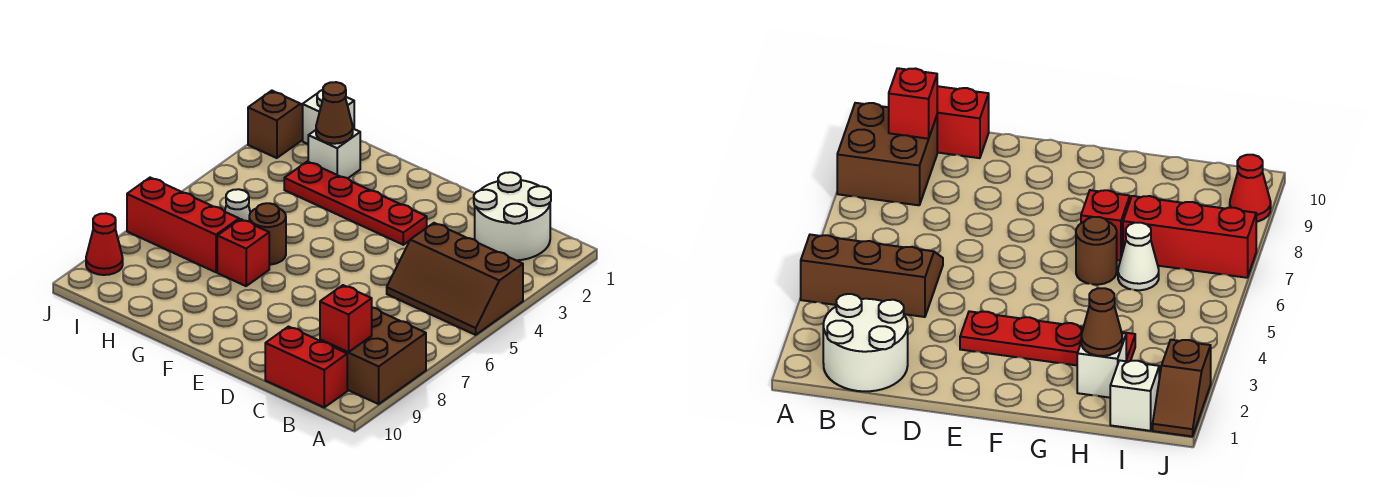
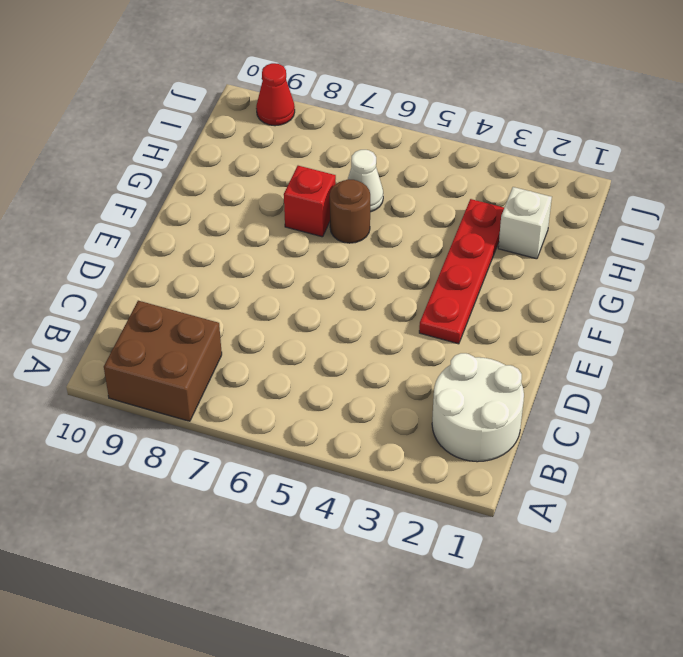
none -> brown 2x3 slope [387,223,523,335]
none -> red 1x2 brick [265,327,347,407]
none -> red 1x3 brick [127,178,239,272]

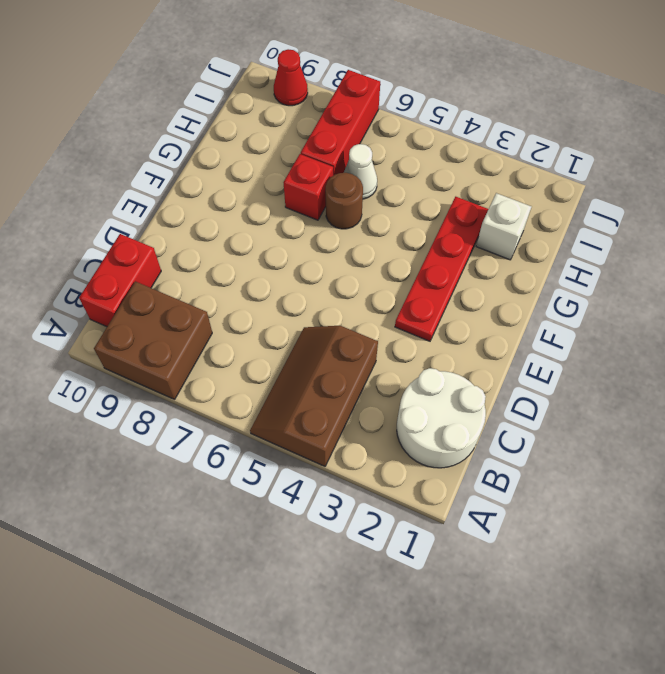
none -> white 1x1 brick [303,90,354,144]
none -> brown 1x2 slope [248,91,303,158]
none -> red 1x1 brick [320,285,372,352]

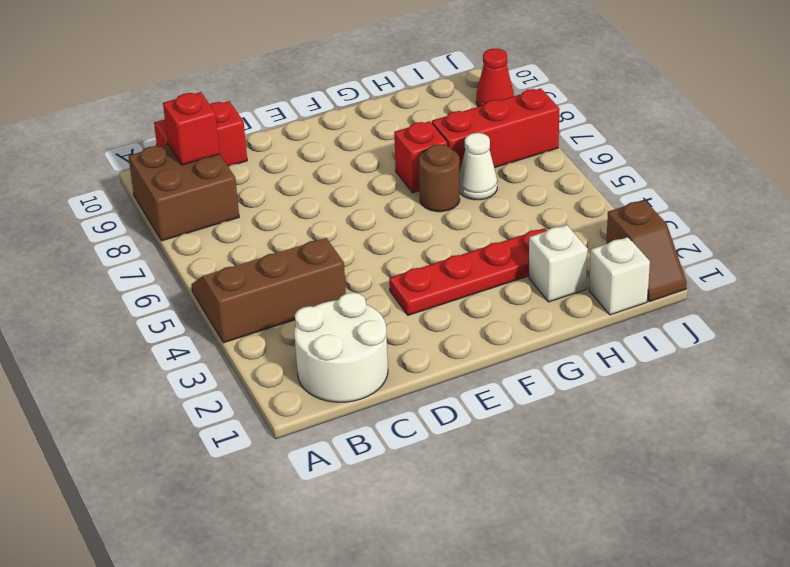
none -> brown 1x1 cone [316,82,353,144]

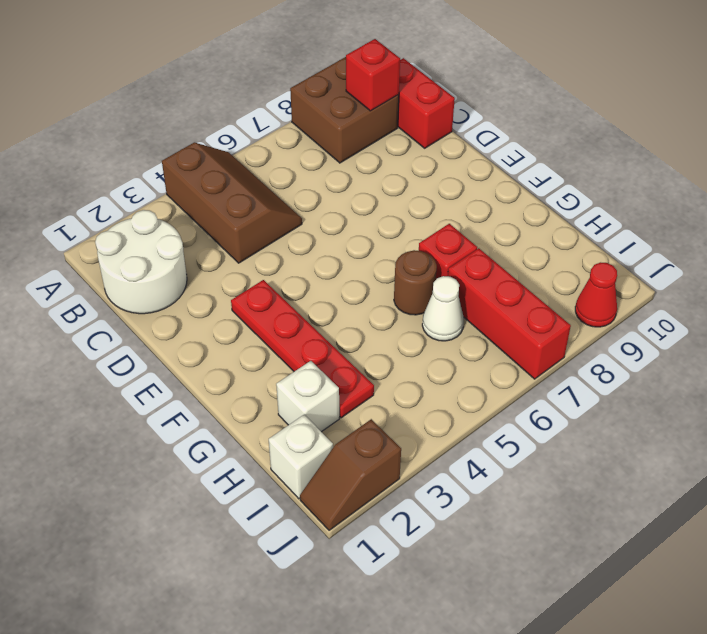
none -> brown 1x1 cone [316,82,353,144]

